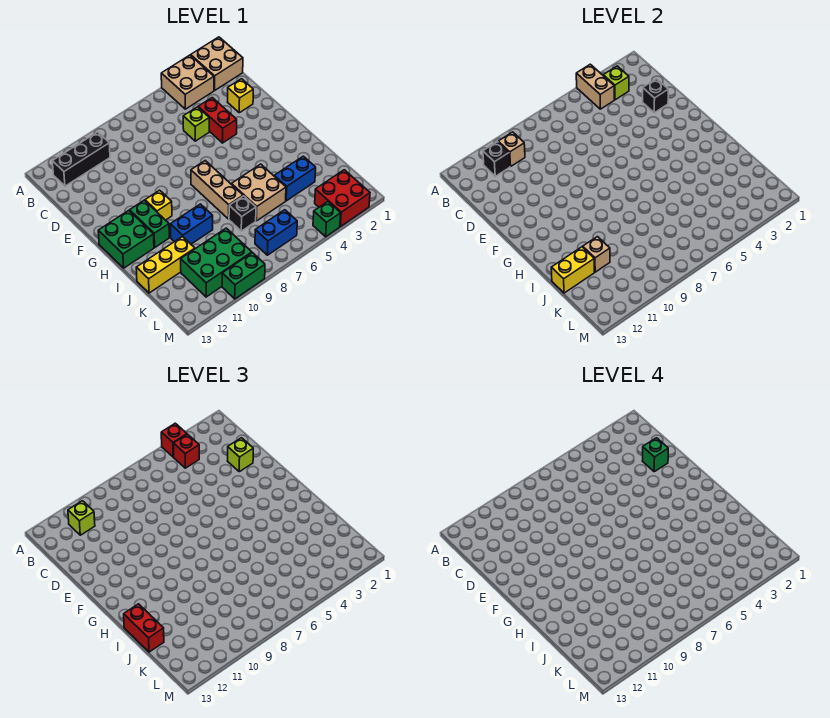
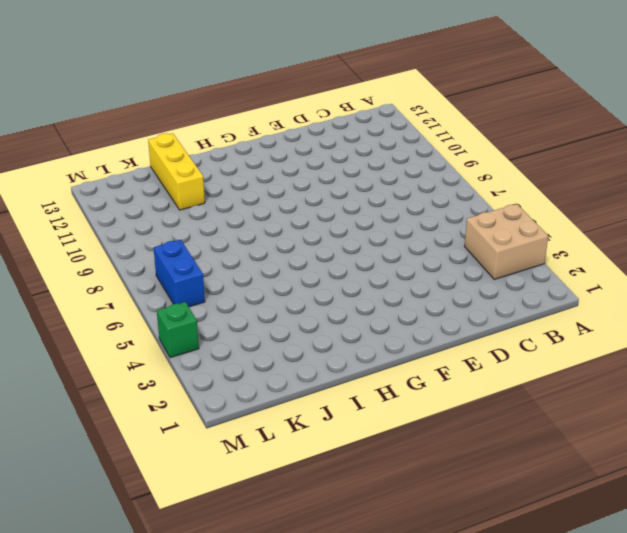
none -> tan 2x2 brick [191,37,243,90]
none -> black 1x3 brick [52,132,110,186]
none -> yellow 1x1 brick [228,79,253,113]
none -> red 1x2 brick [198,98,237,143]

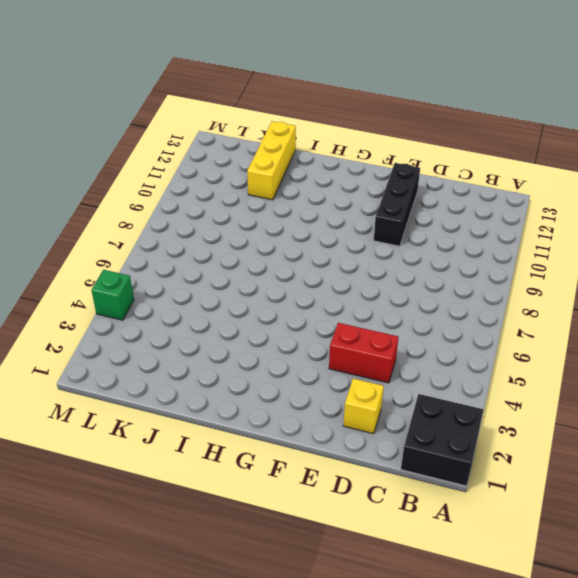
black 2x2 brick [401,394,483,486] -> tan 2x2 brick [191,37,243,90]
black 1x3 brick [374,163,420,246] -> black 1x3 brick moved to [52,132,110,186]
none -> tan 2x2 brick [161,55,214,109]
none -> lime 1x1 brick [183,107,209,141]
none -> tan 1x3 brick [191,161,243,219]
none -> yellow 1x1 brick [145,190,172,220]

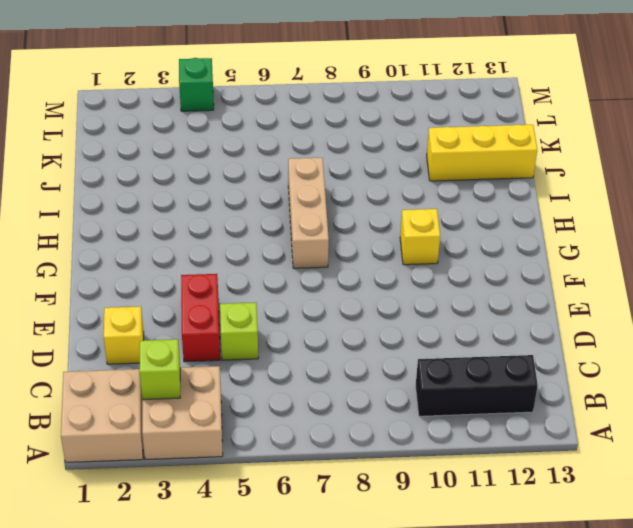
none -> green 1x2 brick [130,200,169,247]
none -> green 2x2 brick [98,210,154,268]
none -> tan 2x2 brick [231,164,286,221]
none -> blue 1x2 brick [170,204,213,244]

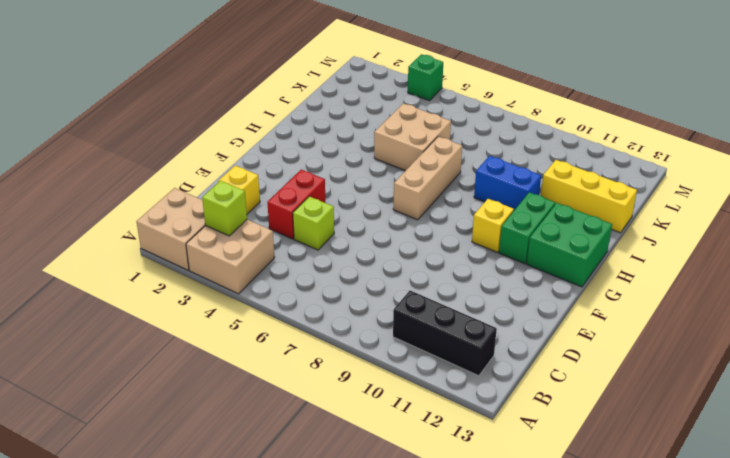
none -> blue 1x2 brick [274,156,316,201]
none -> black 1x1 brick [229,196,256,231]
none -> green 2x3 brick [181,228,252,297]
none -> red 2x2 brick [315,170,370,227]

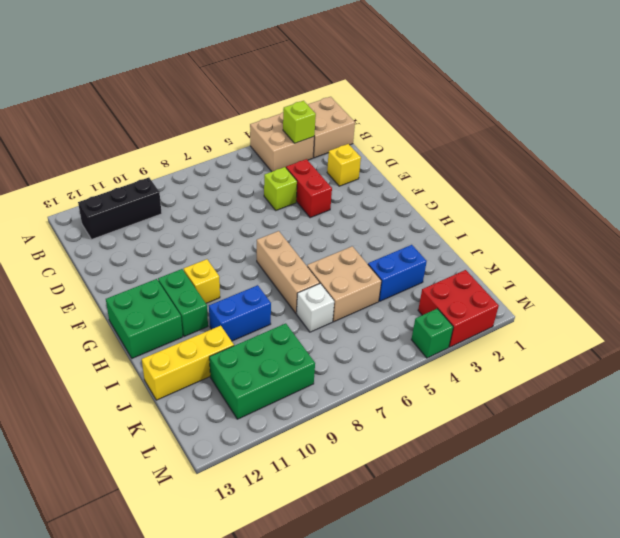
white 1x1 brick [296,284,334,332] -> black 1x1 brick [229,196,256,231]
none -> blue 1x2 brick [255,210,297,255]
none -> green 1x2 brick [222,253,265,299]
none -> tan 1x2 brick [576,64,614,109]
none -> tan 1x1 brick [498,132,525,166]

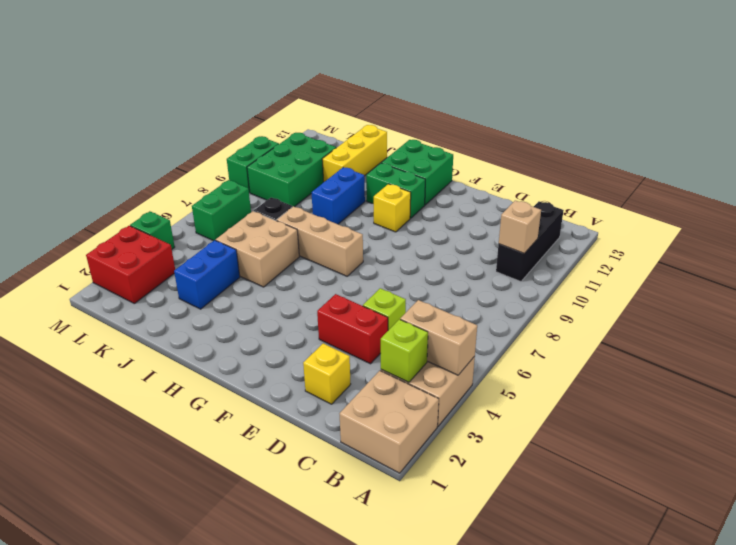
green 1x2 brick [192,180,251,241] -> blue 1x2 brick [255,210,297,255]
none -> black 1x1 brick [483,142,510,176]
none -> black 1x1 brick [643,79,668,113]
none -> tan 1x1 brick [583,237,610,272]
none -> yellow 1x2 brick [551,247,594,293]

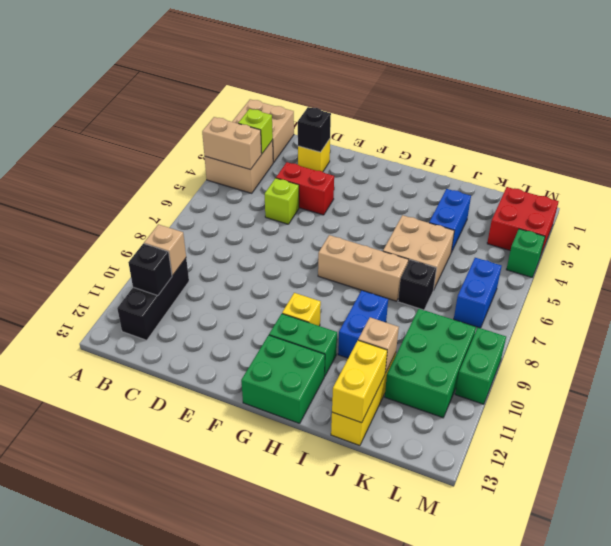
none -> red 1x1 brick [161,423,187,457]
none -> red 1x1 brick [174,434,199,468]
none -> lime 1x1 brick [68,501,95,535]
none -> lime 1x1 brick [228,438,253,472]

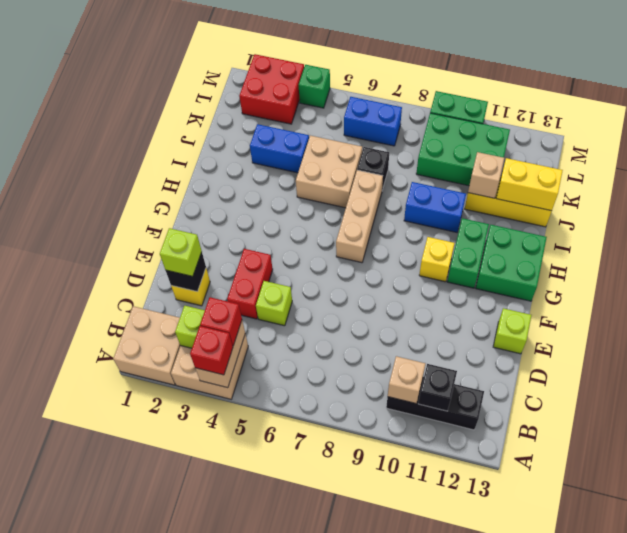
lime 1x1 brick [493,308,531,354] -> lime 1x1 brick moved to [68,501,95,535]
none -> red 1x2 brick [124,604,164,652]
none -> green 1x1 brick [643,438,668,472]

